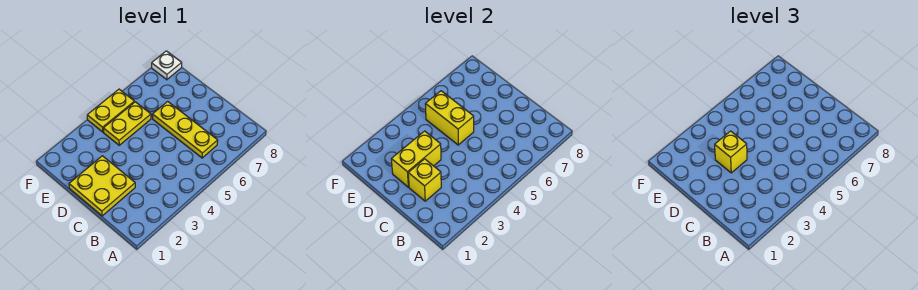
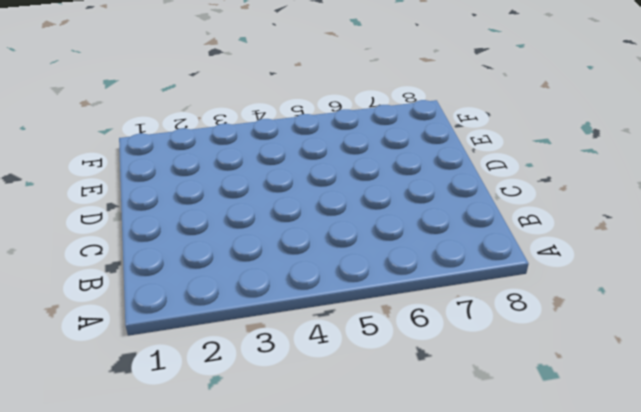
none -> yellow 1x3 plate [152,101,218,158]
none -> yellow 2x2 plate [69,156,135,216]

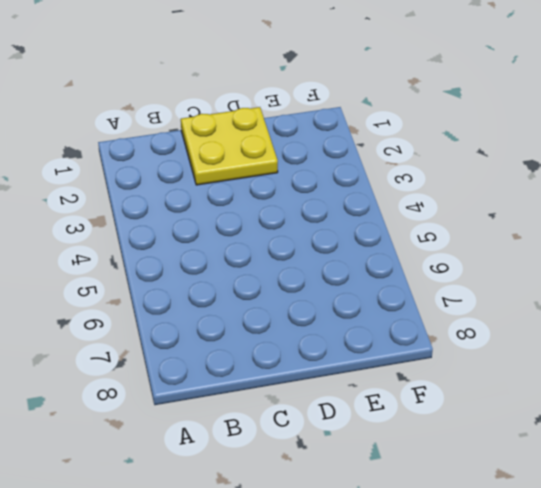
none -> yellow 1x3 plate [152,101,218,158]
none -> yellow 1x2 plate [103,102,151,145]

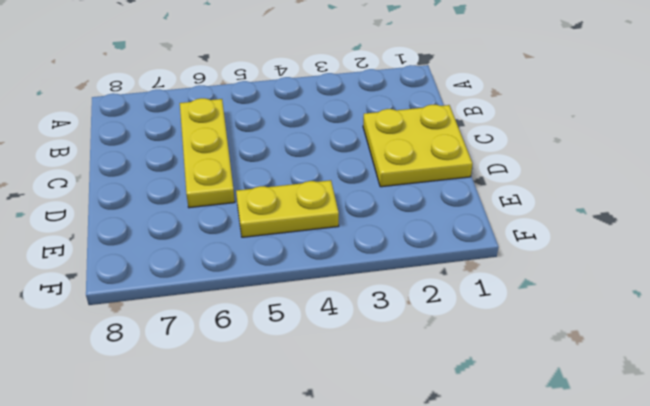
none -> yellow 1x2 plate [87,89,134,132]
none -> white 1x1 plate [152,51,182,80]

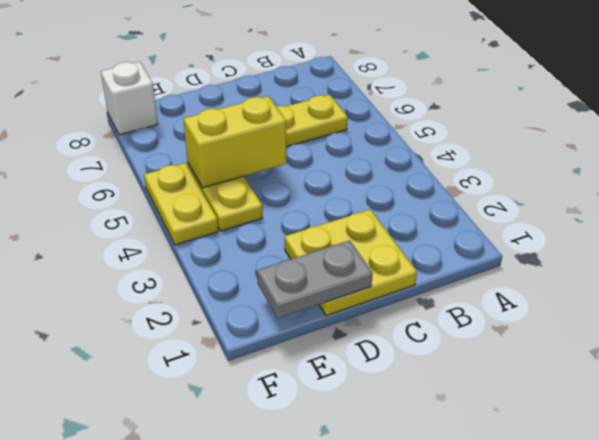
grey 1x2 plate [257,240,373,318] -> none
white 1x1 brick [101,62,158,135] -> white 1x1 plate [152,51,182,80]
none -> yellow 1x1 brick [408,159,441,201]
none -> yellow 1x2 brick [391,131,441,187]

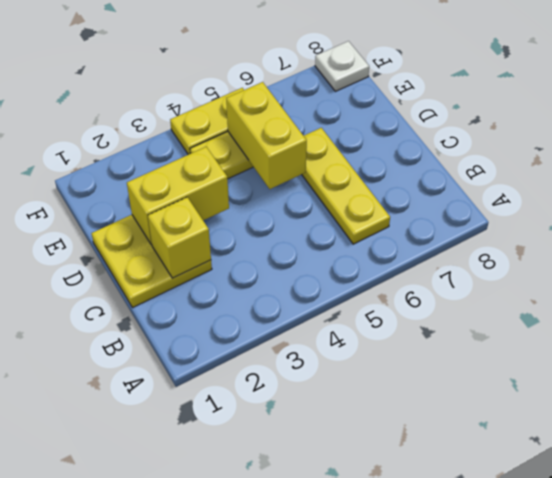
none -> yellow 1x1 brick [715,131,747,173]

